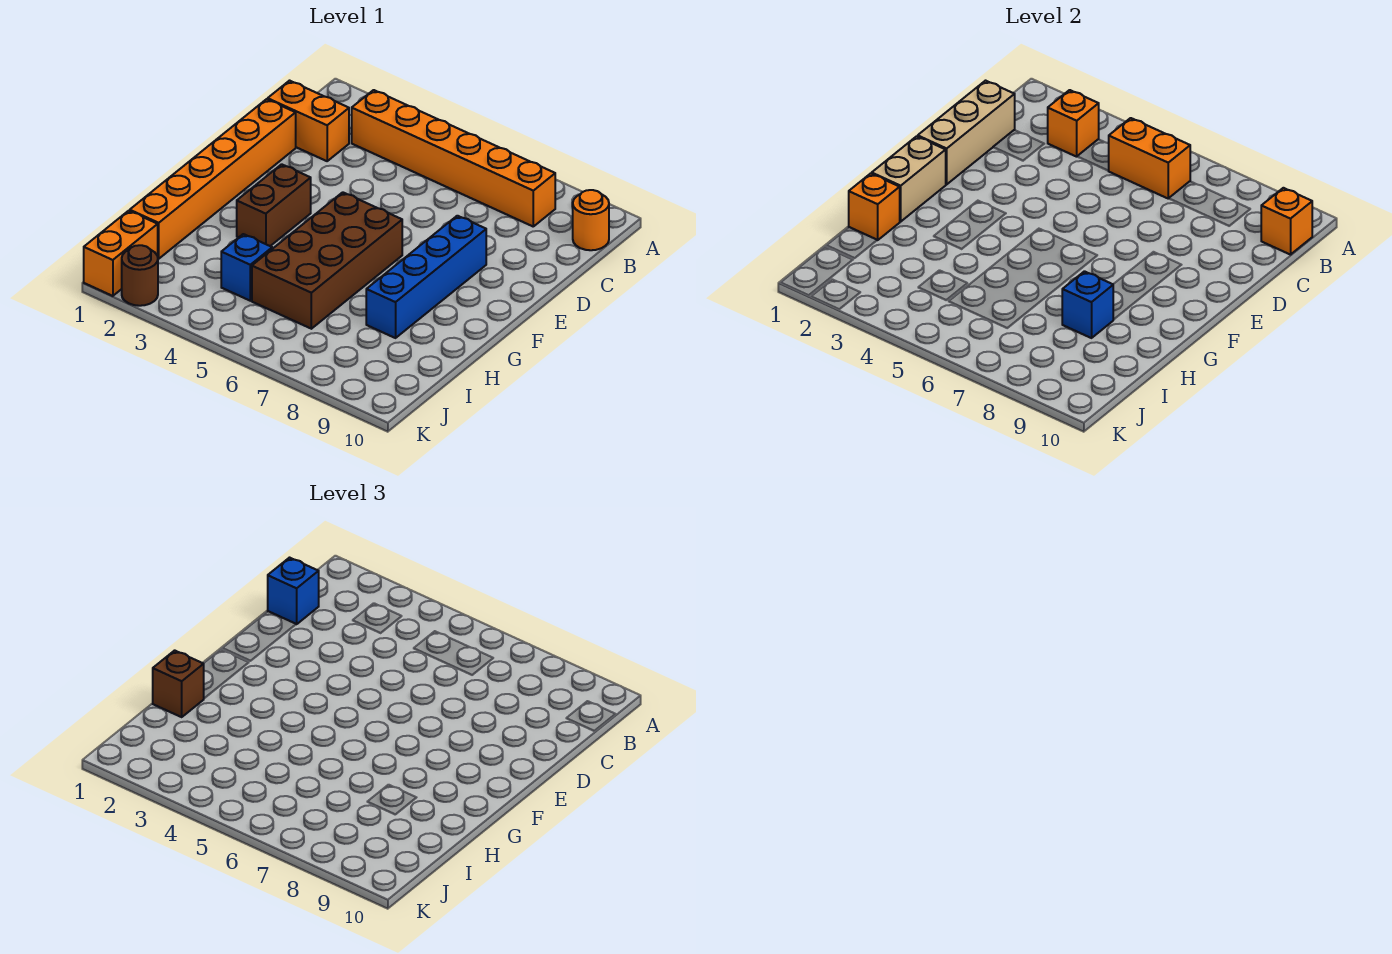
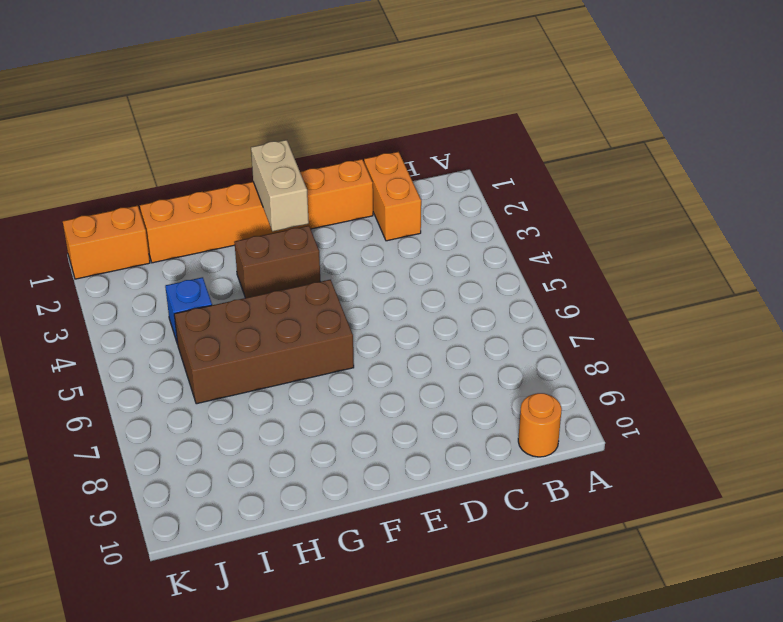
tan 1x2 brick [251,140,309,231] -> tan 1x2 brick turned to [872,136,946,222]
none -> orange 1x6 brick [352,90,555,226]
none -> blue 1x4 brick [366,216,486,338]
none -> brown 1x1 round brick [122,245,158,306]

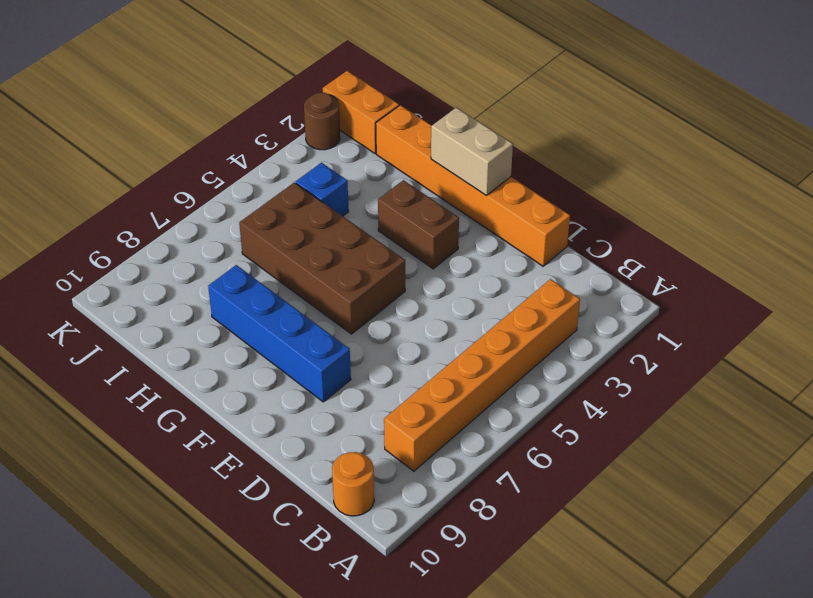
none -> orange 1x2 brick [268,81,349,161]
none -> orange 1x1 brick [1048,90,1099,157]
none -> orange 1x2 brick [1109,118,1190,198]

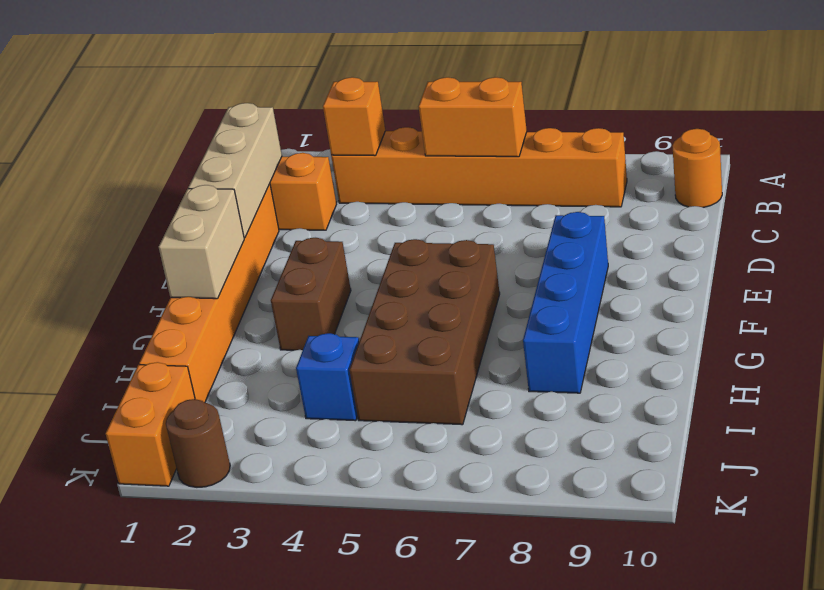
none -> orange 1x1 brick [1261,188,1312,255]
none -> orange 1x1 brick [849,173,900,240]
none -> blue 1x1 brick [1062,271,1113,338]

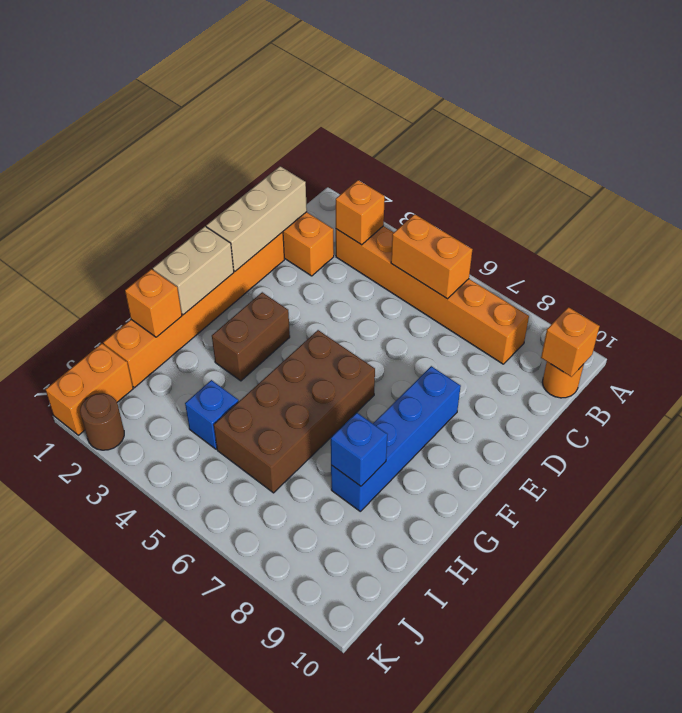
none -> blue 1x1 brick [268,558,319,624]
none -> brown 1x1 brick [153,650,204,717]

